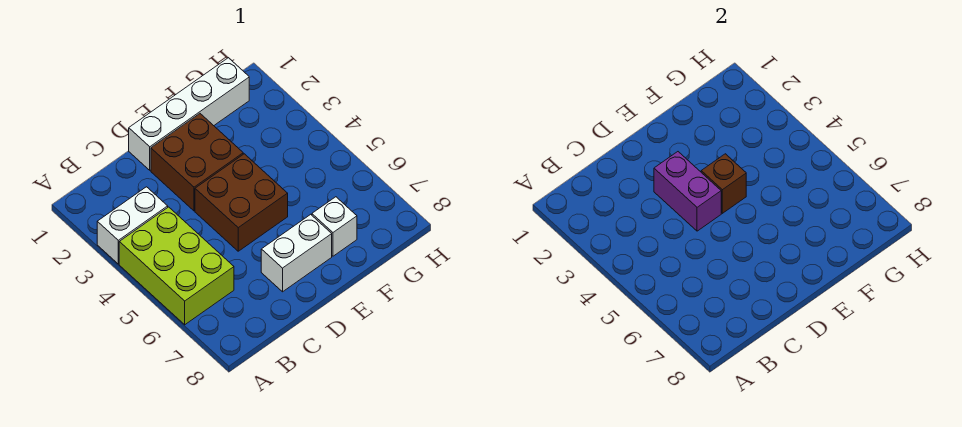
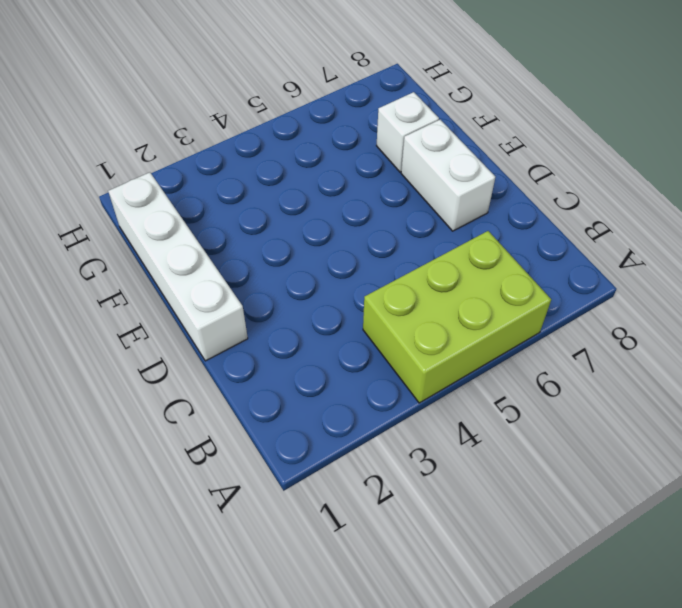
none -> white 1x2 brick [97,187,168,264]
none -> brown 2x2 brick [151,114,243,211]

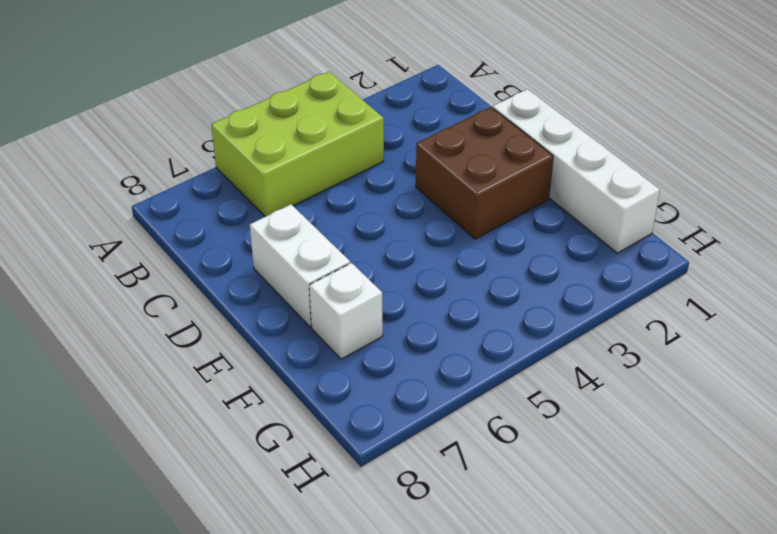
none -> white 1x2 brick [97,187,168,264]
none -> brown 2x2 brick [195,154,288,251]

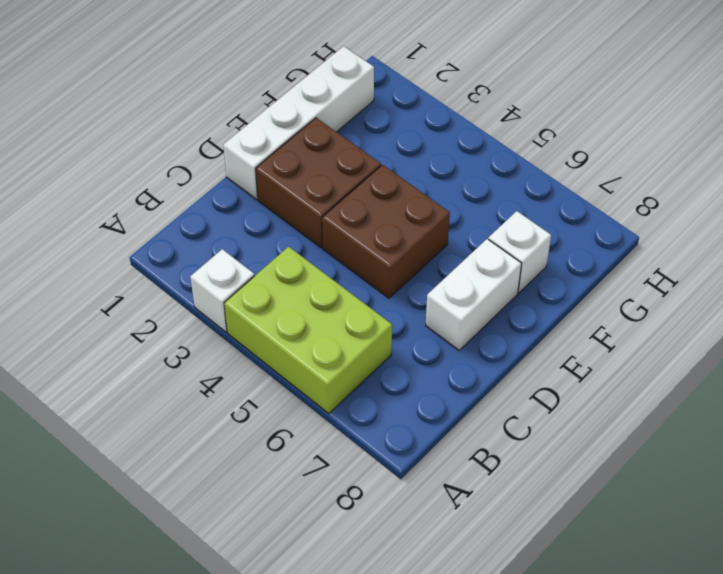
white 1x1 brick [190,249,254,332] -> white 1x2 brick [97,187,168,264]
none -> purple 1x2 brick [654,152,721,231]
none -> brown 1x1 brick [701,154,746,213]

